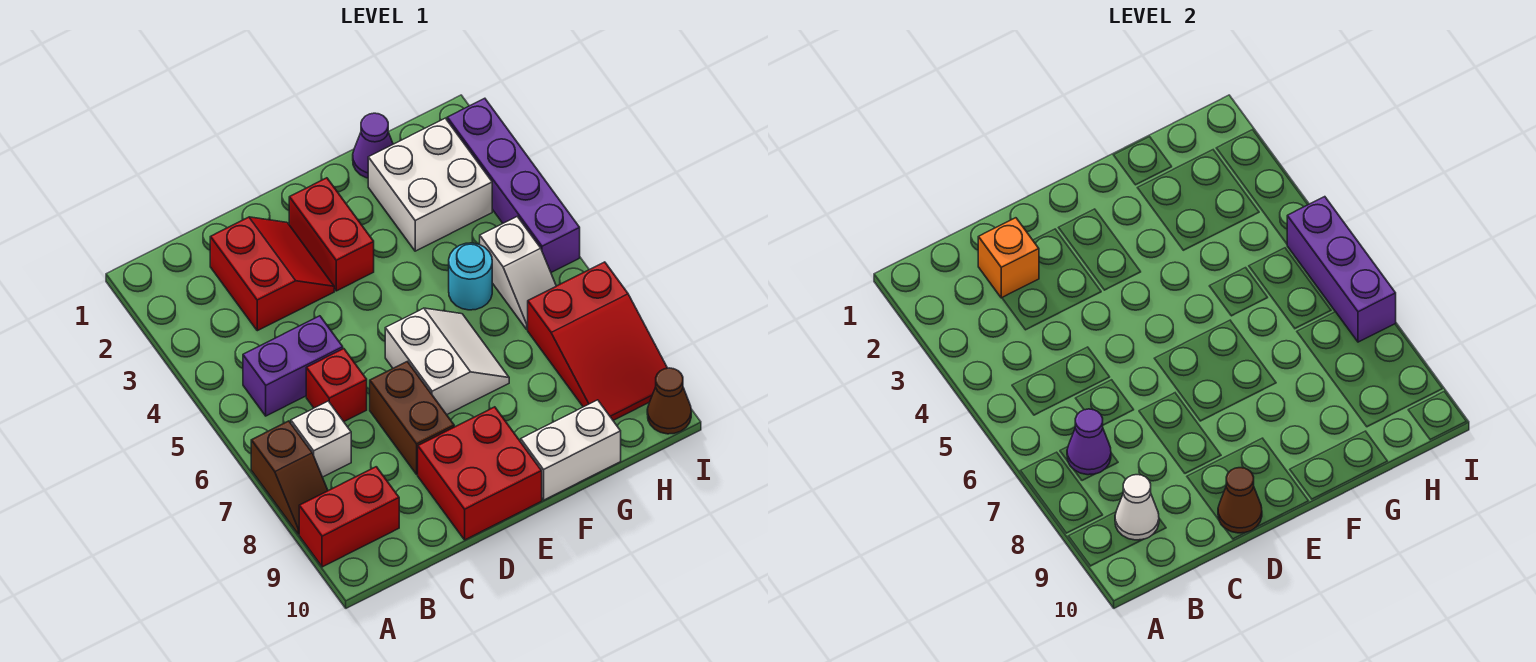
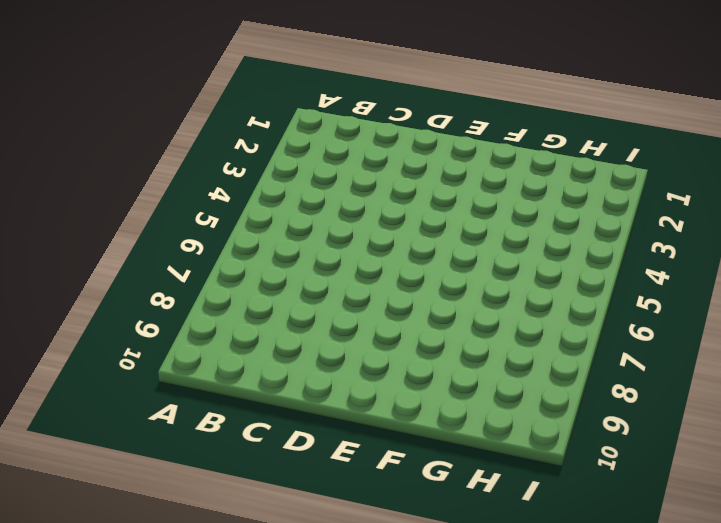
none -> brown 1x2 slope [251,421,328,534]
none -> red 1x2 brick [299,467,399,567]
none -> purple 1x2 brick [243,316,343,416]

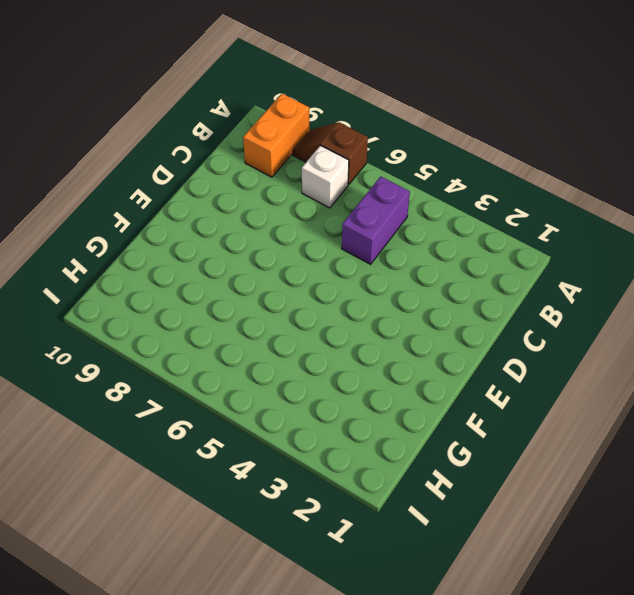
orange 1x2 brick [243,94,309,177] -> red 1x2 brick [299,467,399,567]
none -> red 2x2 slope [210,217,334,331]
none -> red 1x1 brick [306,349,367,422]
none -> brown 1x2 brick [370,361,454,474]

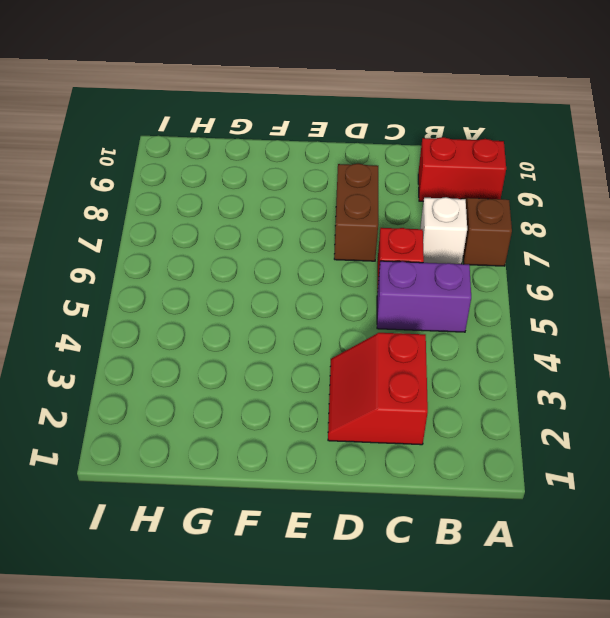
none -> red 2x2 brick [418,407,542,540]
none -> red 1x2 brick [289,178,374,291]
none -> white 2x2 slope [385,308,509,415]

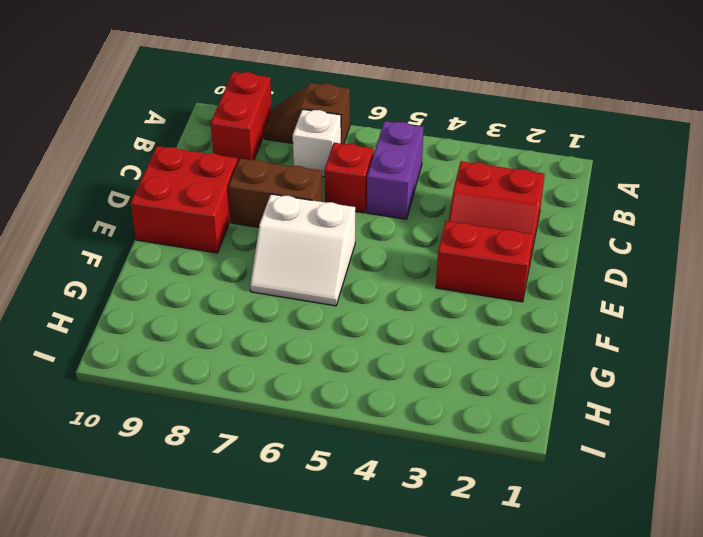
none -> white 1x2 brick [521,400,621,500]
none -> purple 1x1 cone [353,113,393,178]
none -> white 2x2 brick [368,118,492,251]

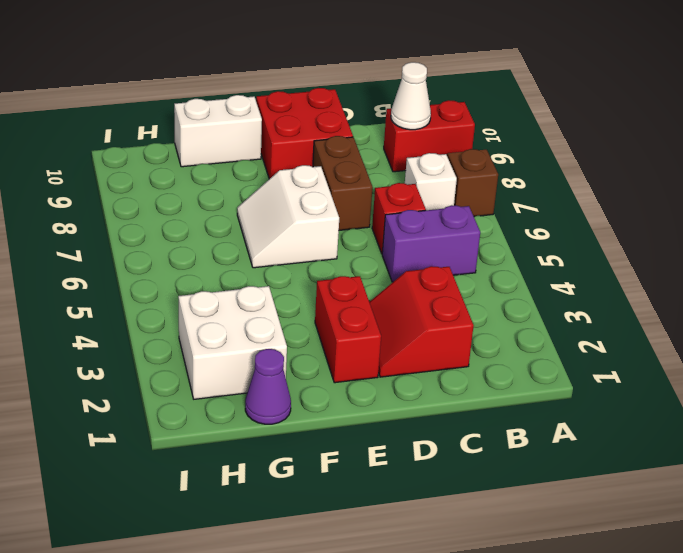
none -> cyan 1x1 round brick [449,243,492,310]
none -> white 1x2 slope [480,217,556,329]
none -> red 2x3 slope [528,262,667,420]

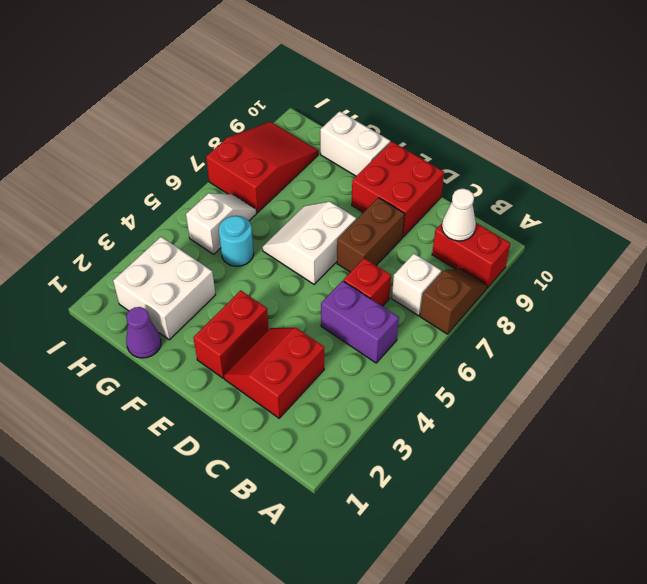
none -> purple 1x4 brick [447,98,580,272]
none -> brown 1x1 cone [647,368,691,434]
none -> purple 1x1 cone [1067,409,1111,475]

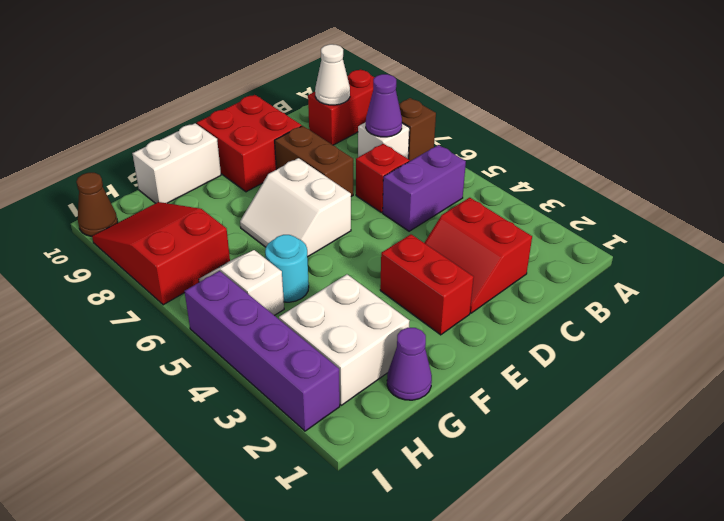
none -> orange 1x1 brick [978,218,1039,298]
none -> brown 1x1 cone [1218,468,1262,533]
none -> purple 1x3 brick [1287,197,1396,342]

